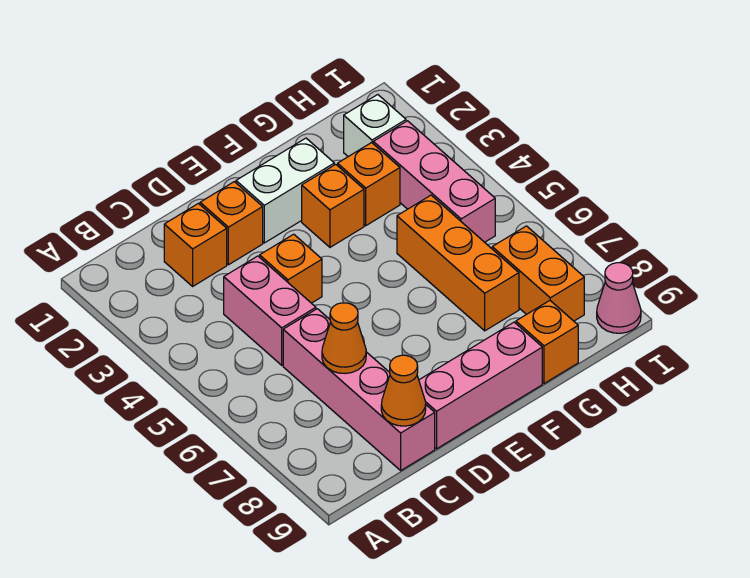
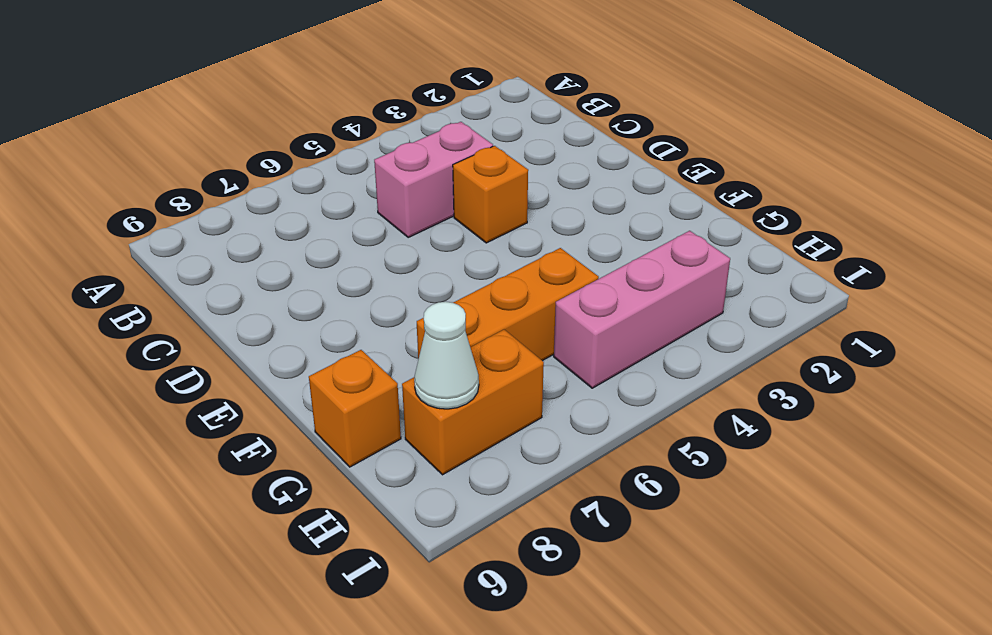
white 1x1 cone [414,302,479,409] -> none
none -> orange 1x1 brick [164,203,227,286]
none -> pink 1x4 brick [283,309,435,470]
none -> orange 1x1 brick [200,182,263,265]

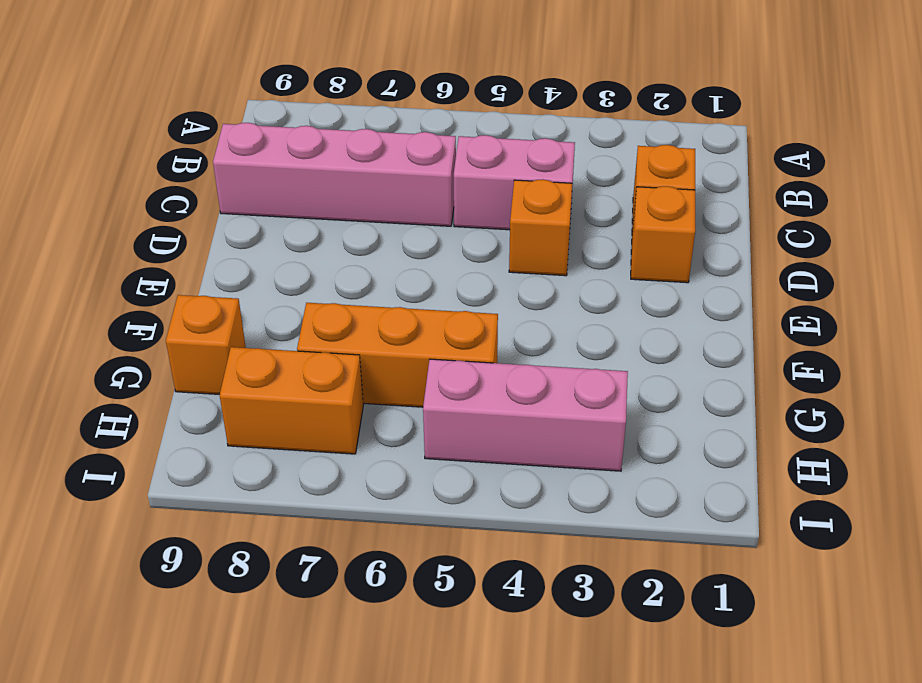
none -> pink 1x3 brick [419,322,542,449]
none -> white 1x2 brick [236,138,334,243]
none -> orange 1x1 brick [302,164,364,247]

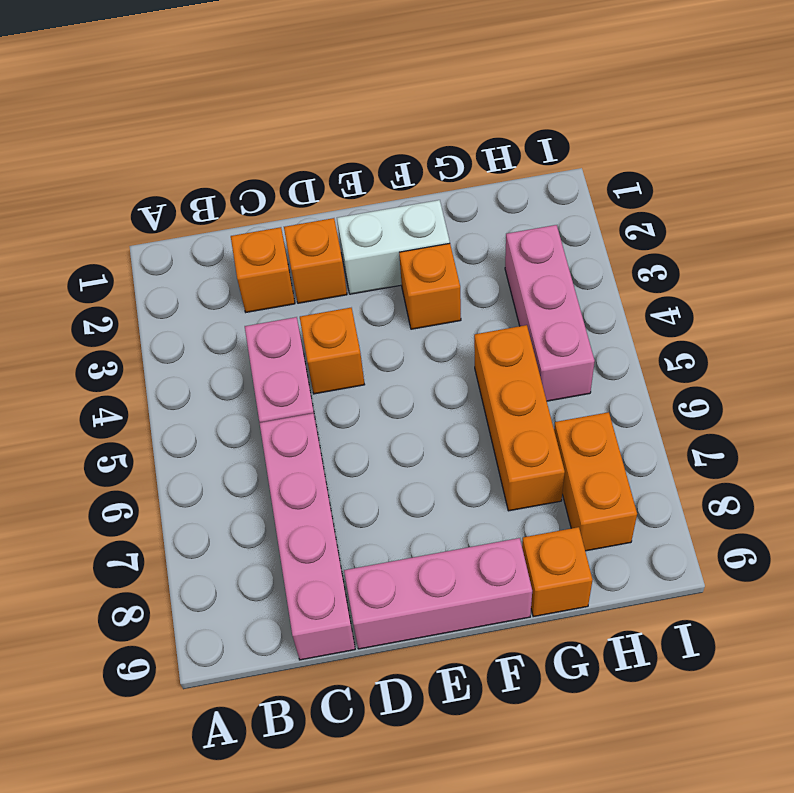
none -> orange 1x1 brick [338,143,400,226]
none -> white 1x1 brick [344,95,406,157]
none -> pink 1x1 cone [597,263,641,333]

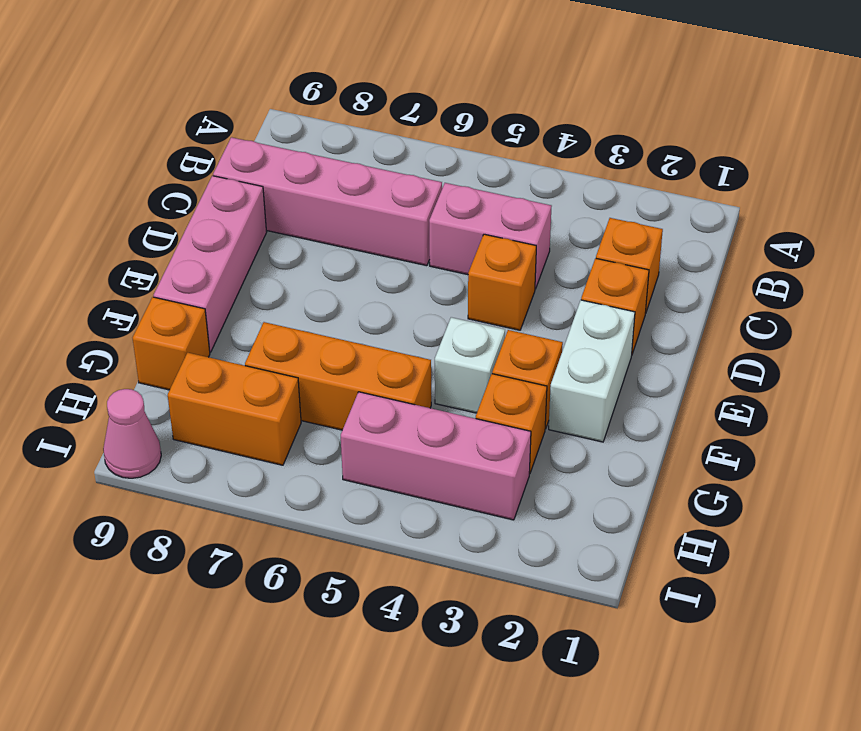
white 1x1 brick [435,317,505,413] -> white 1x1 brick moved to [344,95,406,157]
none -> orange 1x1 cone [322,303,366,374]
none -> orange 1x1 cone [381,355,426,426]

